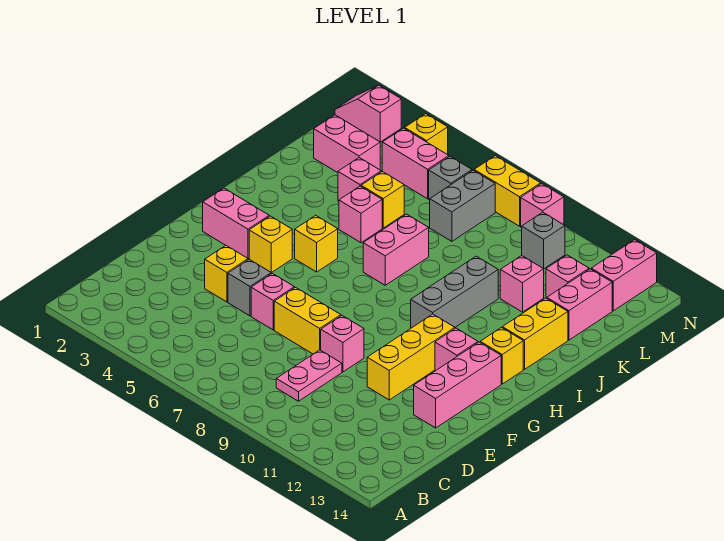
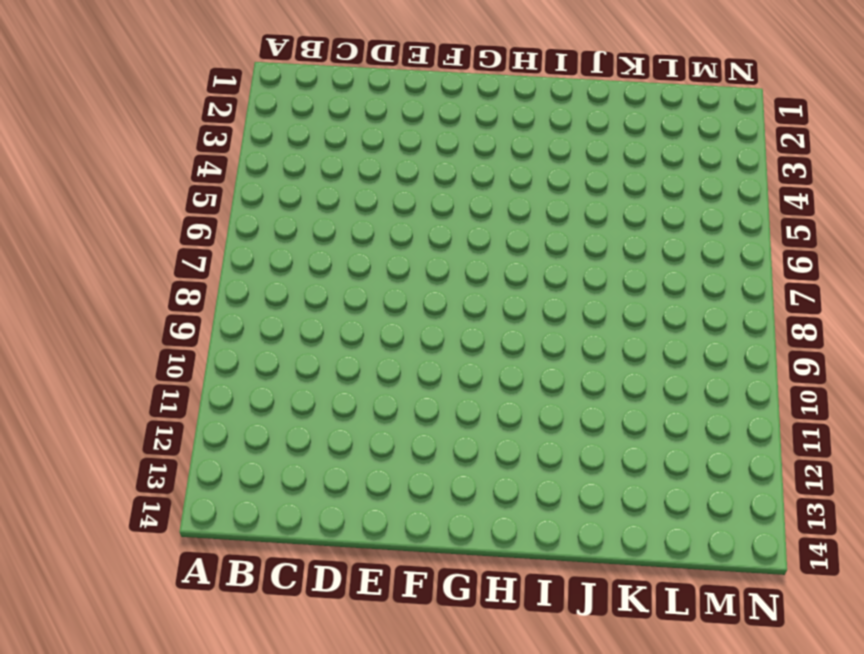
none -> pink 1x2 plate [276,350,342,401]
none -> yellow 1x1 brick [205,245,248,302]
none -> grey 1x1 brick [228,259,271,316]
none -> pink 1x1 brick [251,273,294,330]

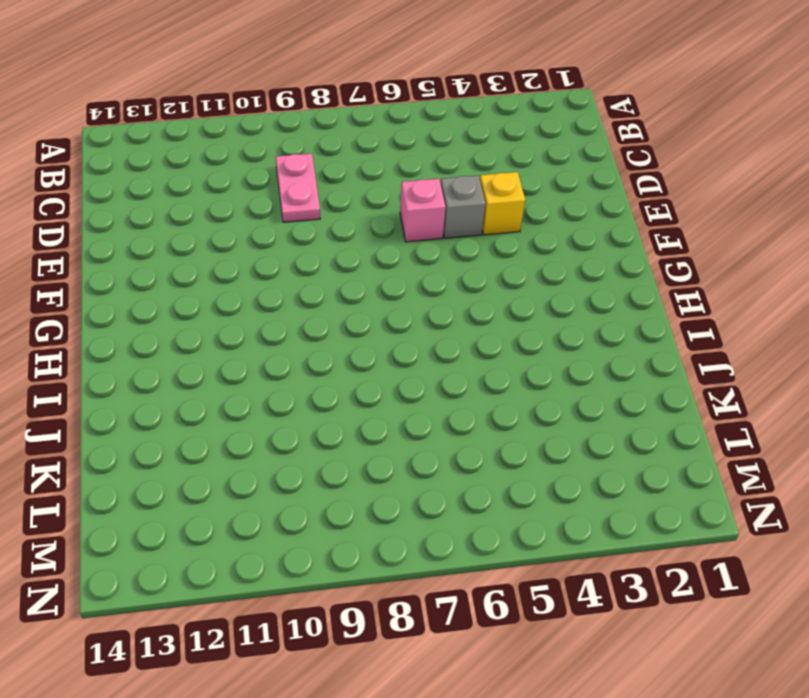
none -> yellow 1x2 brick [274,287,341,354]
none -> pink 1x1 brick [321,316,364,372]
none -> yellow 1x3 brick [367,314,455,400]
none -> pink 1x3 brick [414,342,501,428]

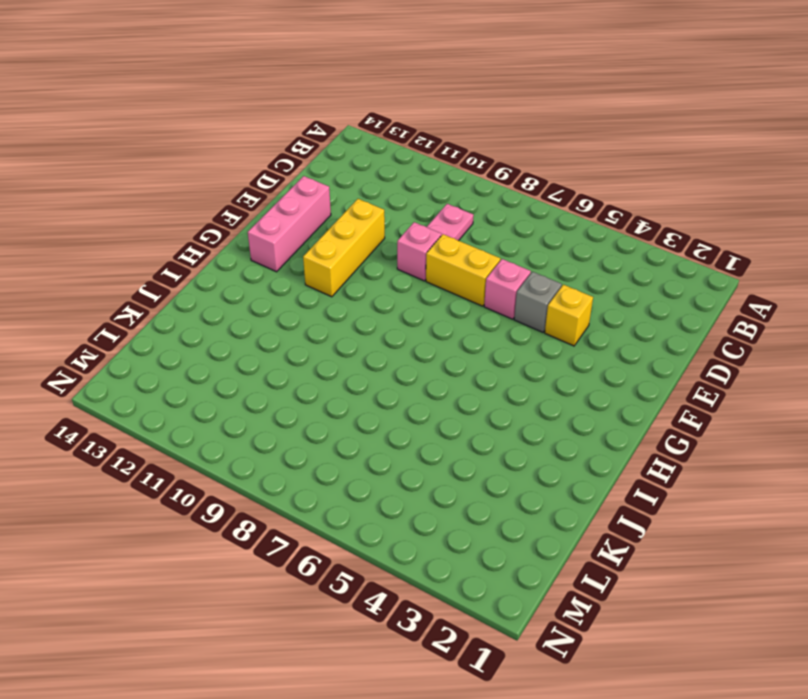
none -> pink 1x2 brick [203,188,269,259]
none -> yellow 1x1 brick [249,216,292,273]
none -> pink 1x1 brick [435,328,478,371]
none -> yellow 1x1 brick [295,215,338,272]

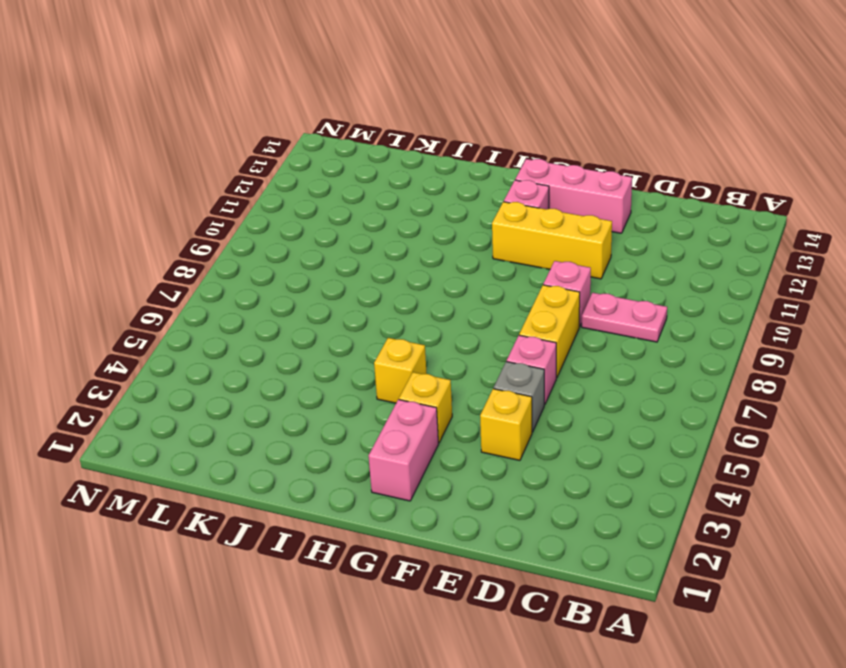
none -> grey 1x3 brick [411,256,498,328]
none -> yellow 1x1 brick [480,328,523,384]
none -> pink 1x2 brick [363,214,429,285]
none -> yellow 1x2 brick [502,298,568,369]

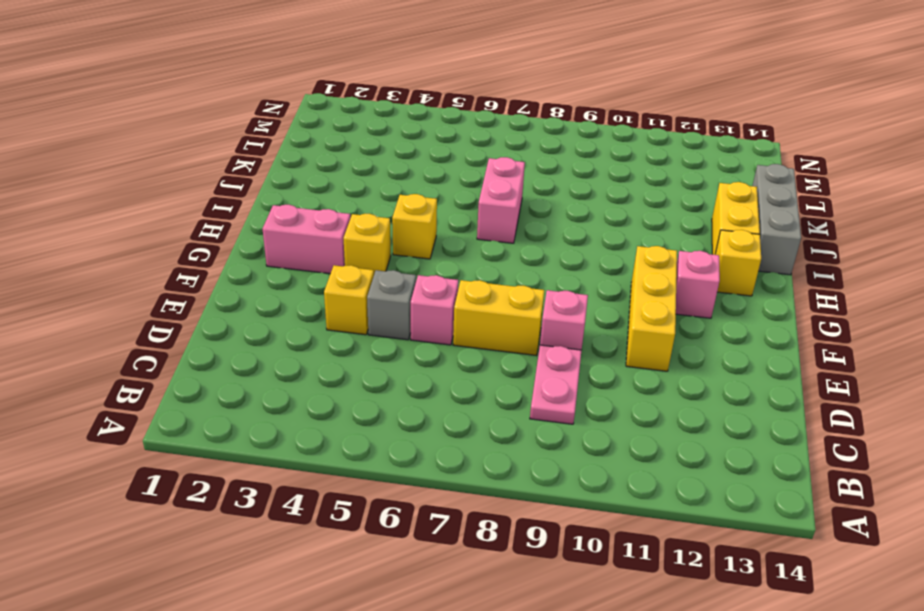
grey 1x3 brick [752,164,801,275] -> grey 1x3 brick moved to [411,256,498,328]
none -> pink 1x3 brick [414,342,501,428]
none -> pink 1x1 brick [339,186,382,243]
none -> pink 1x1 brick [338,158,381,201]
none -> yellow 1x1 brick [361,172,404,228]

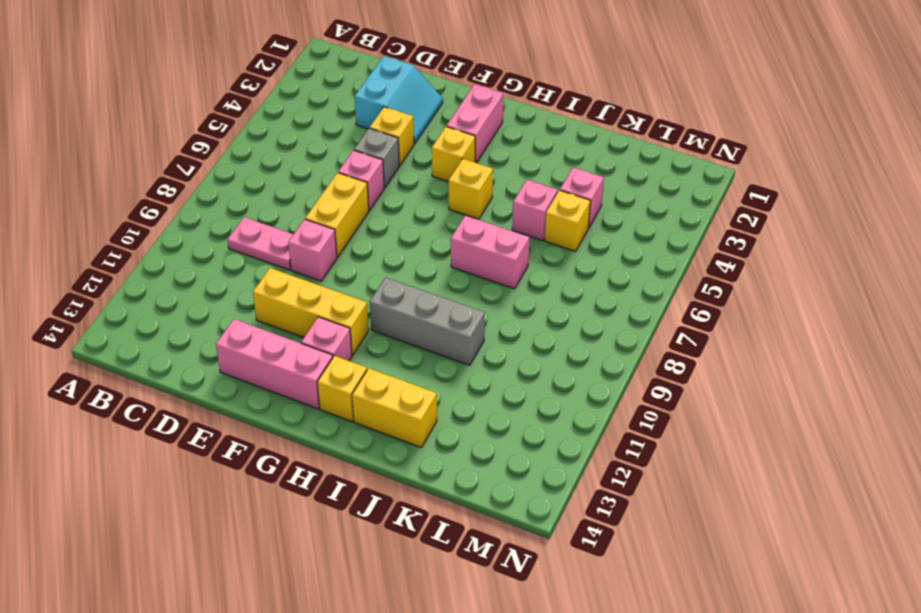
cyan 2x2 slope [354,56,443,144] -> none
none -> pink 1x1 brick [500,256,544,312]
none -> pink 1x2 brick [547,269,612,340]
none -> pink 1x2 brick [314,115,380,173]
none -> grey 1x2 brick [430,170,495,241]

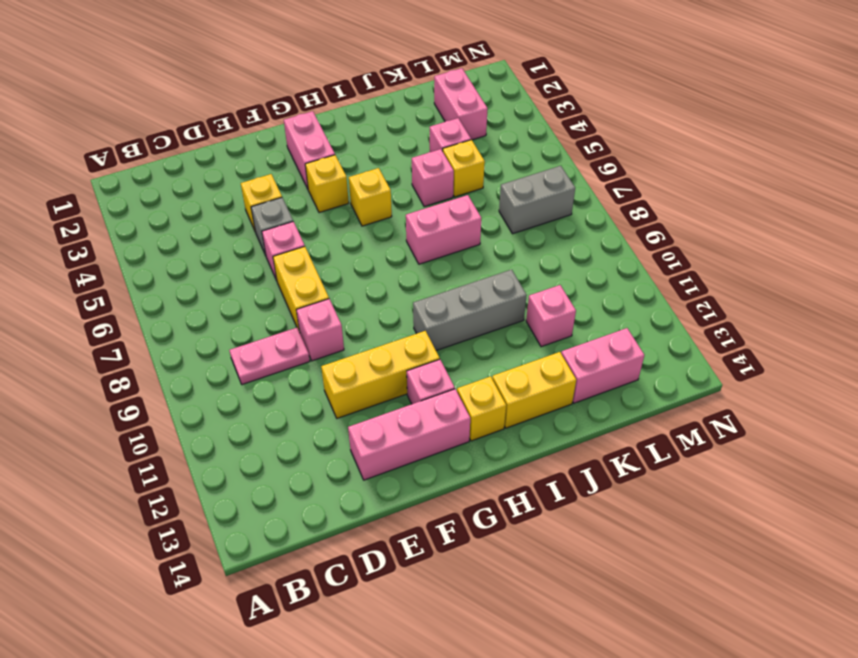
none -> pink 1x1 brick [546,255,589,299]
none -> pink 1x2 brick [382,128,449,199]
none -> grey 1x1 brick [429,156,472,200]
none -> grey 1x1 brick [522,212,565,269]

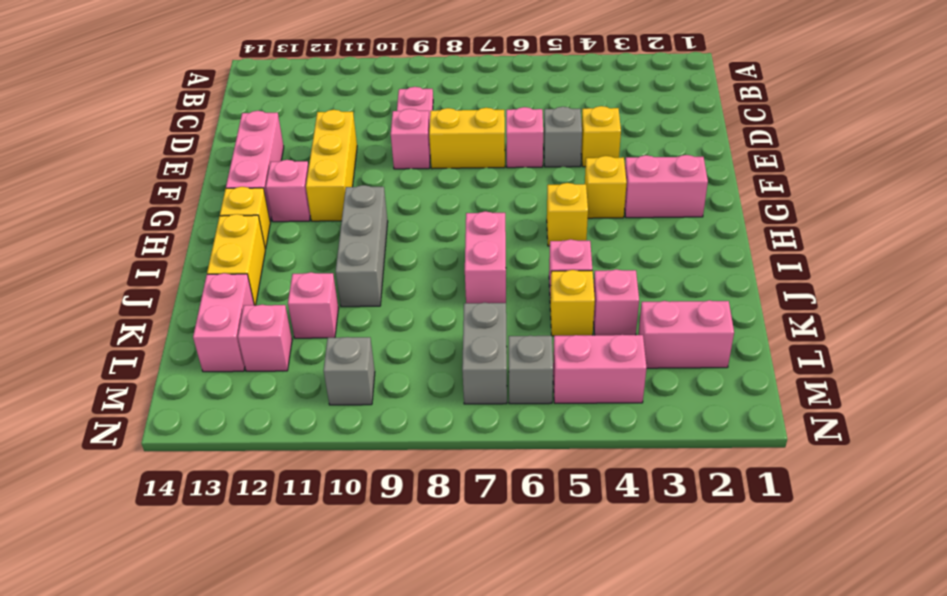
none -> pink 1x2 brick [591,240,657,311]
none -> pink 1x2 slope [335,85,401,142]
none -> yellow 1x1 brick [405,114,448,155]
none -> yellow 1x2 brick [474,156,541,226]

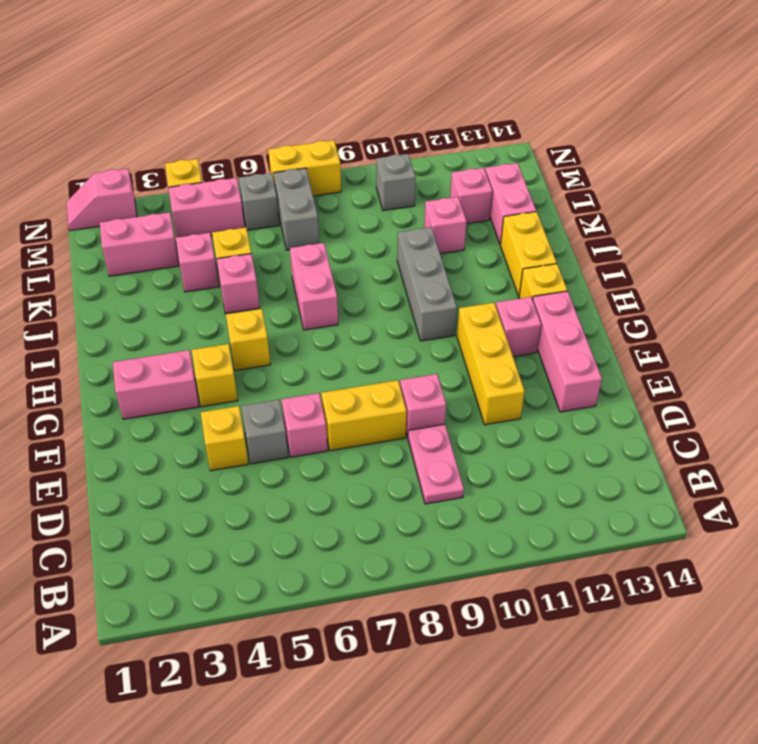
none -> pink 1x2 brick [591,240,657,311]
none -> pink 1x1 brick [521,184,564,228]

